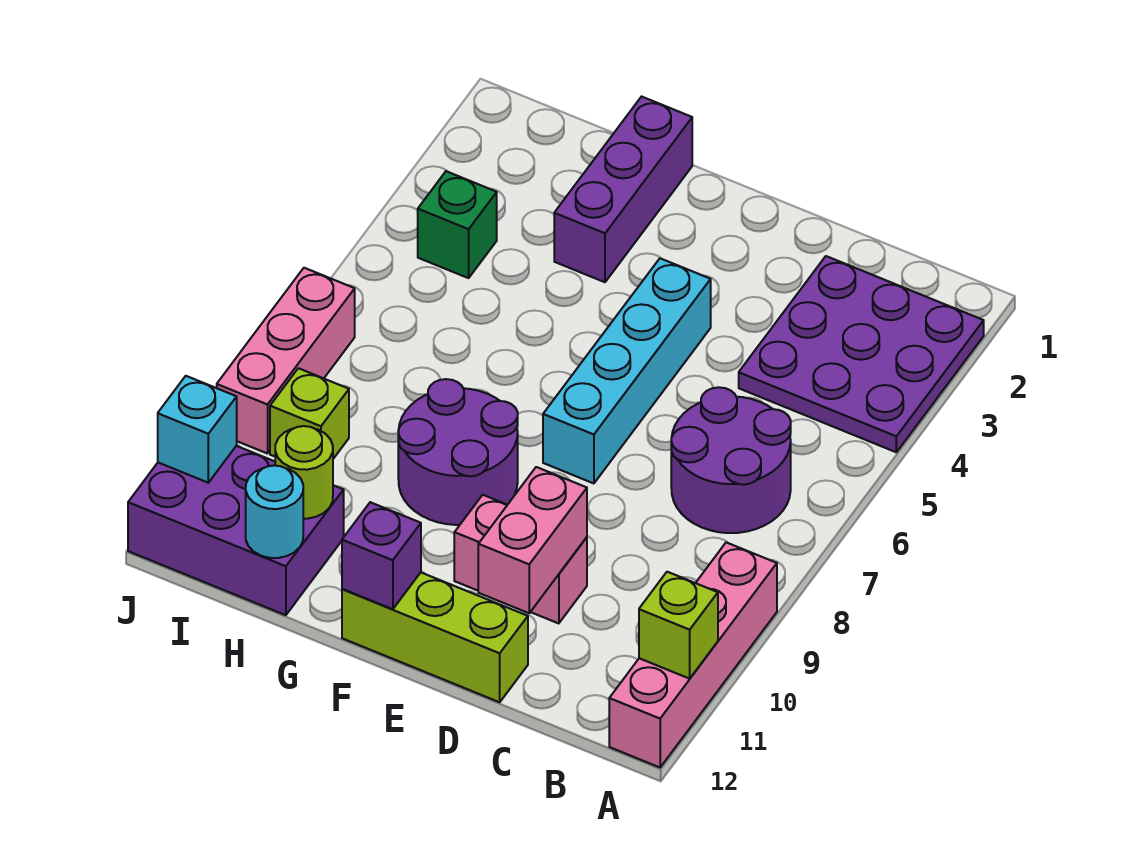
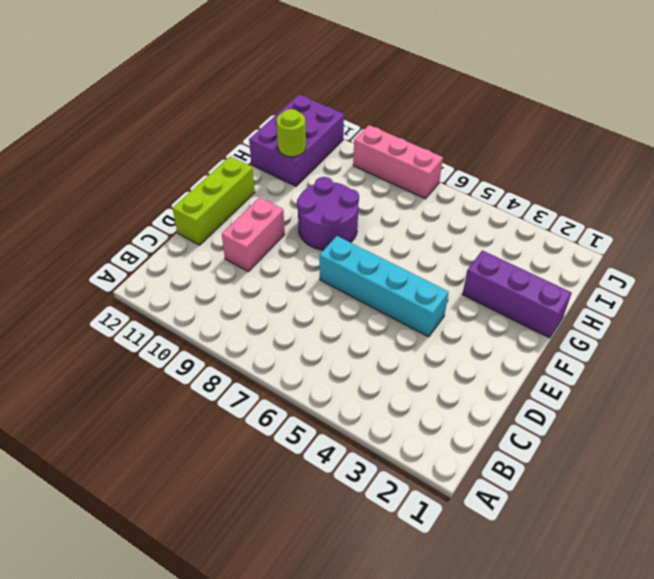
none -> purple 3x3 plate [739,256,984,452]
none -> pink 1x4 brick [609,542,777,767]
none -> purple 2x2 round brick [671,387,791,533]

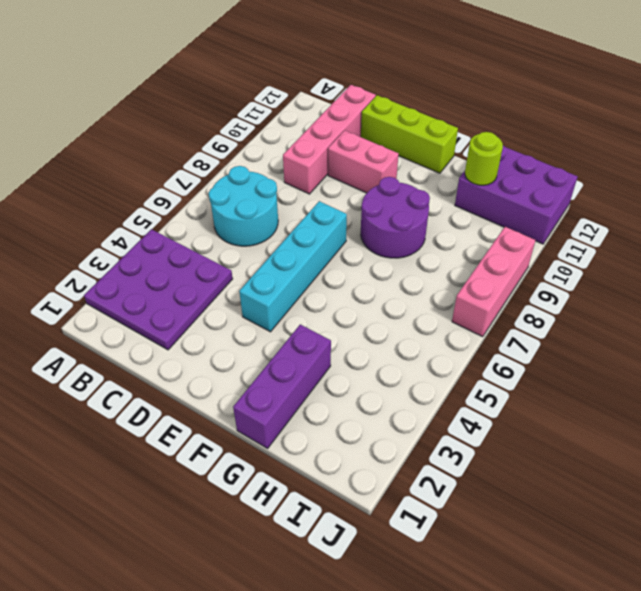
cyan 2x2 round brick [209,166,278,246] -> purple 2x2 round brick [671,387,791,533]
pink 1x4 brick [283,85,376,194] -> pink 1x4 brick moved to [609,542,777,767]
none -> green 1x1 brick [418,171,497,278]
none -> lime 1x1 brick [270,368,349,459]
none -> lime 1x1 brick [639,572,718,679]

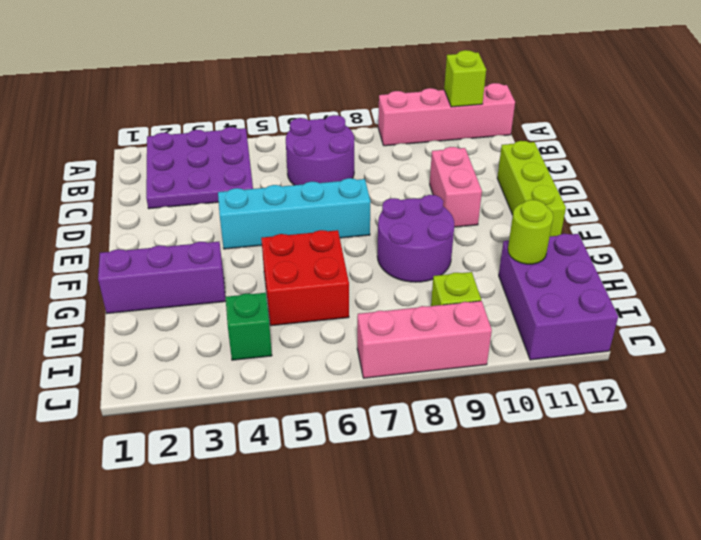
red 2x2 brick [261,230,349,326] -> none
none -> pink 1x2 brick [478,467,587,613]
none -> purple 1x1 brick [342,502,421,609]
none -> cyan 1x1 round brick [246,465,303,558]

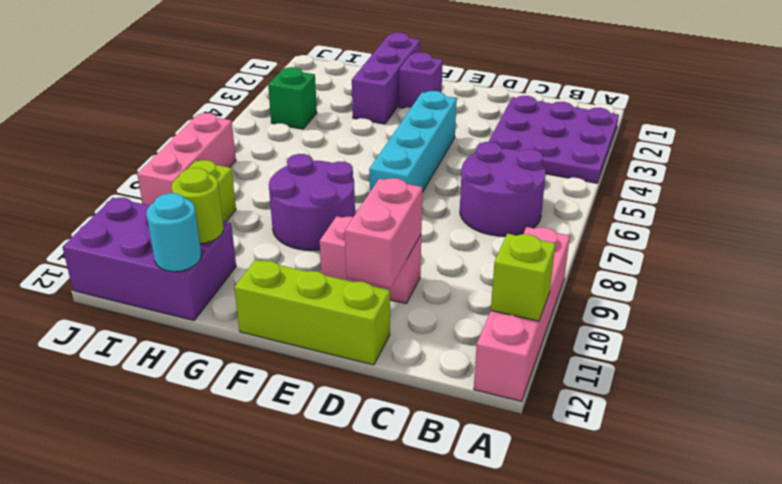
purple 1x1 brick [399,53,443,108] -> purple 1x1 brick moved to [342,502,421,609]
none -> cyan 1x1 brick [158,376,237,483]

